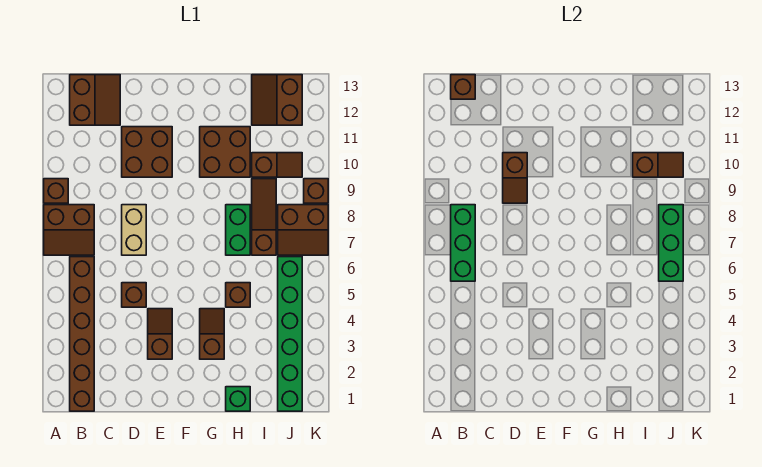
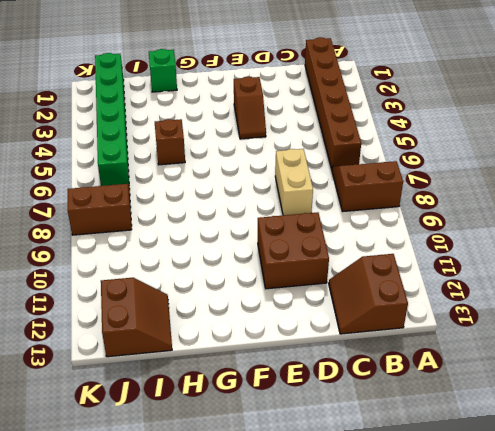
none -> brown 1x1 brick [44,179,68,203]
none -> brown 1x1 brick [122,283,146,307]
none -> brown 1x2 slope [200,309,224,359]

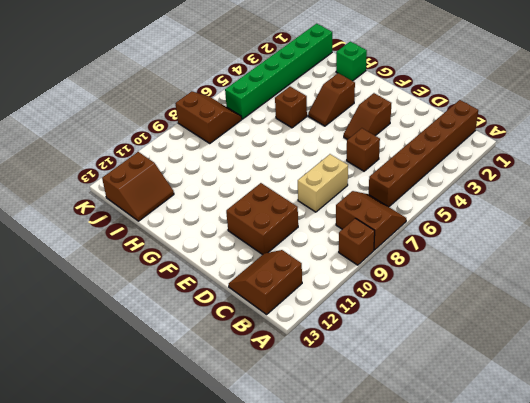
none -> brown 2x2 brick [200,127,250,177]
none -> green 1x2 brick [226,205,250,255]
none -> brown 1x3 slope [252,179,276,255]

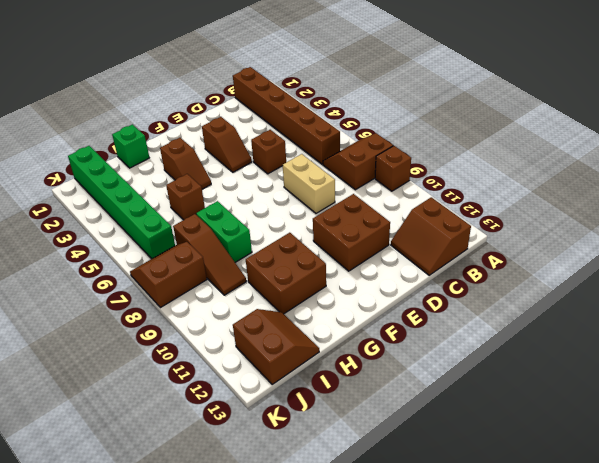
none -> brown 1x2 slope [252,153,302,177]
none -> brown 1x1 brick [304,179,328,203]
none -> green 1x3 brick [451,205,475,281]

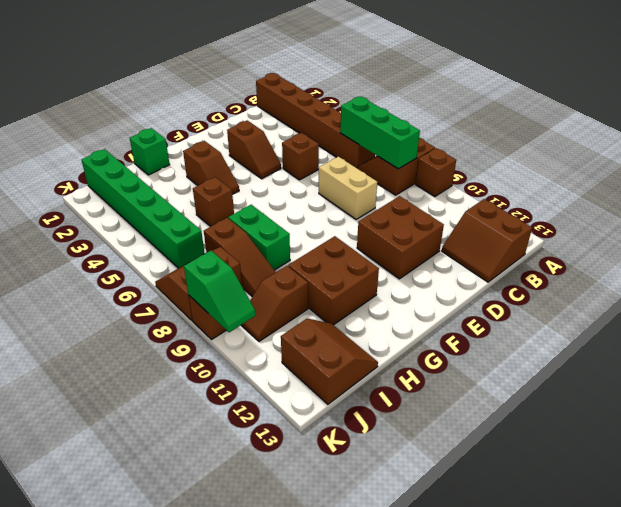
green 1x2 slope [184,251,256,332] -> none
none -> brown 1x1 brick [451,75,475,99]
none -> brown 1x2 slope [503,153,527,203]
none -> brown 1x2 slope [633,153,683,177]

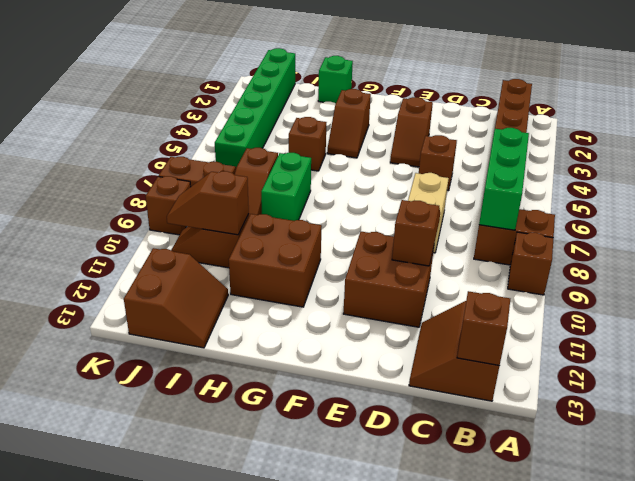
none -> green 1x3 brick [659,205,683,281]

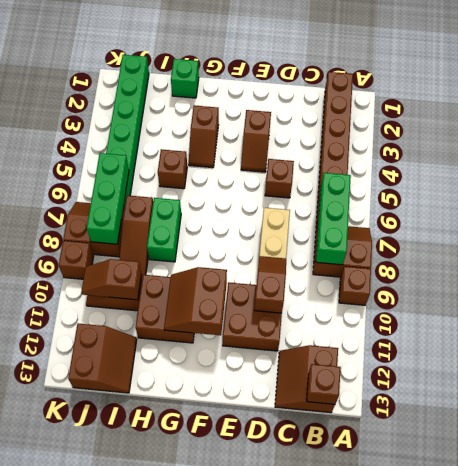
brown 2x2 slope [164,267,227,335] -> none

